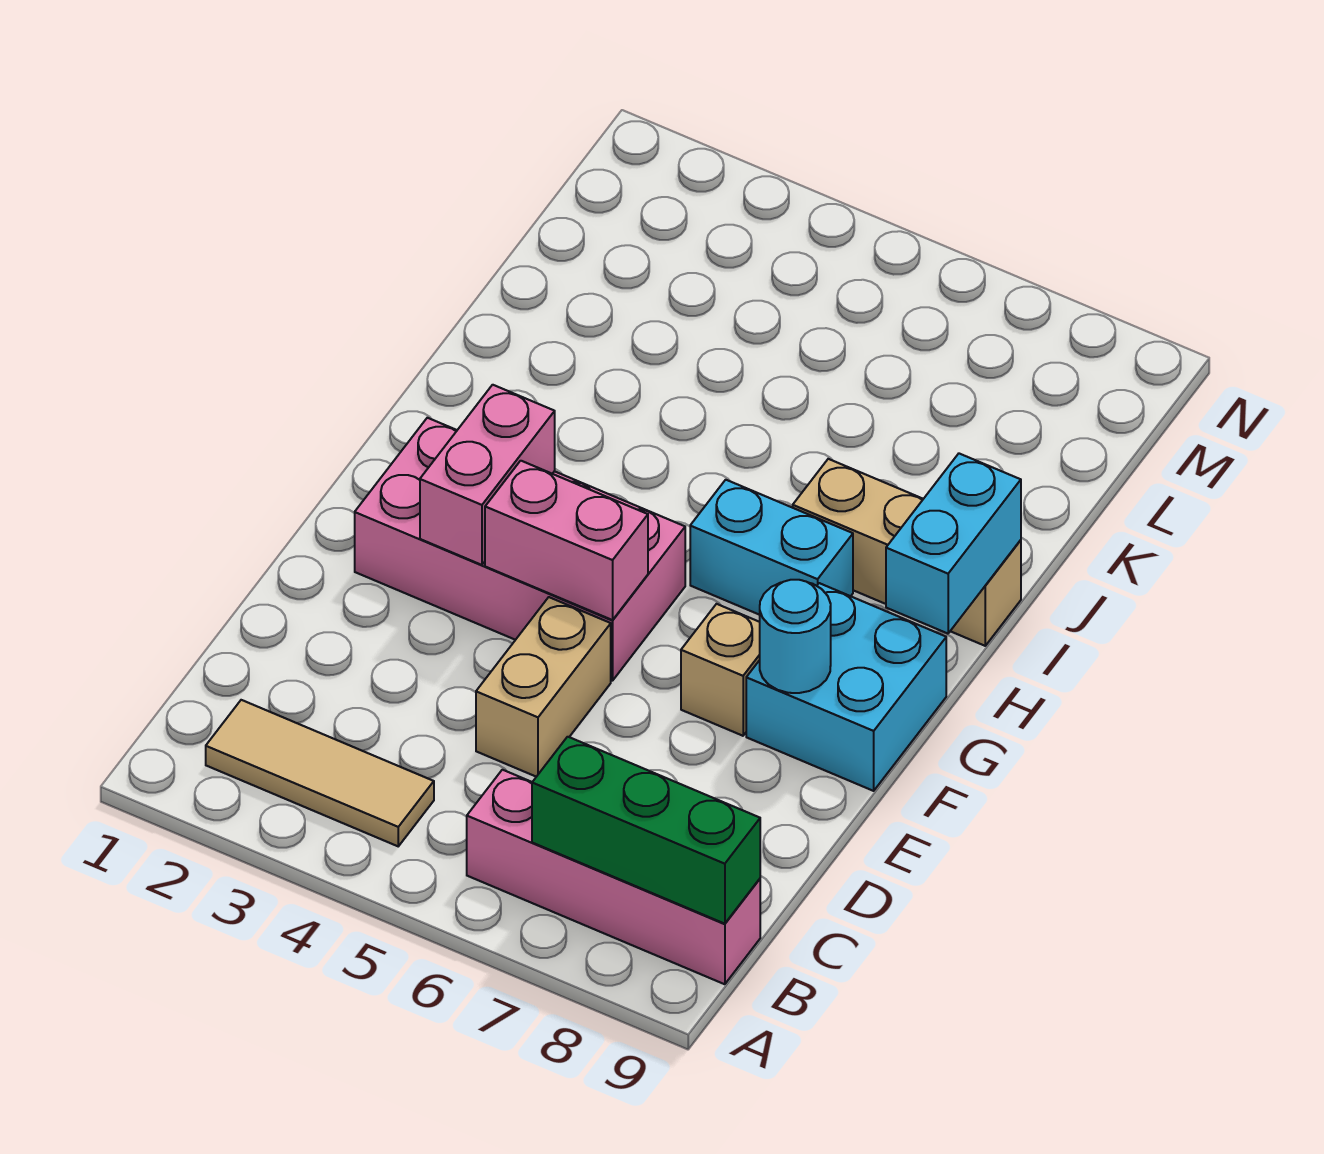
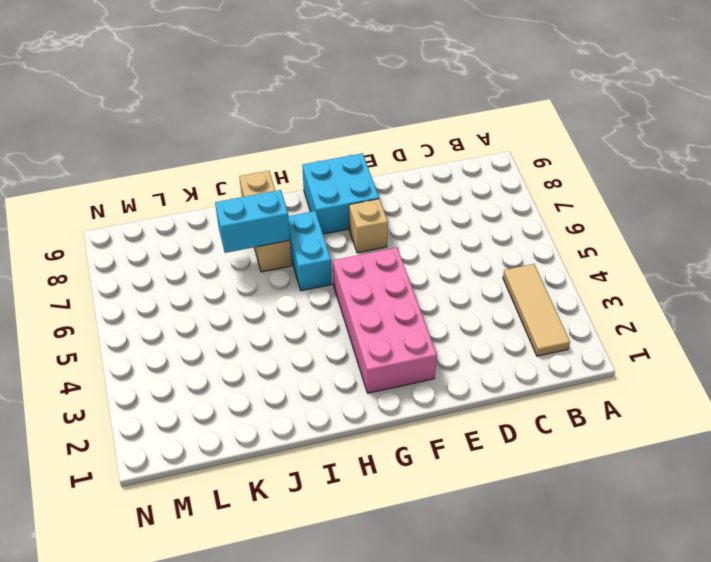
cyan 1x2 brick [215,190,290,253] -> cyan 1x2 brick moved to [886,454,1021,634]
none -> pink 1x4 brick [467,770,760,984]
none -> tan 1x2 brick [476,597,611,777]
none -> green 1x3 brick [532,737,760,924]

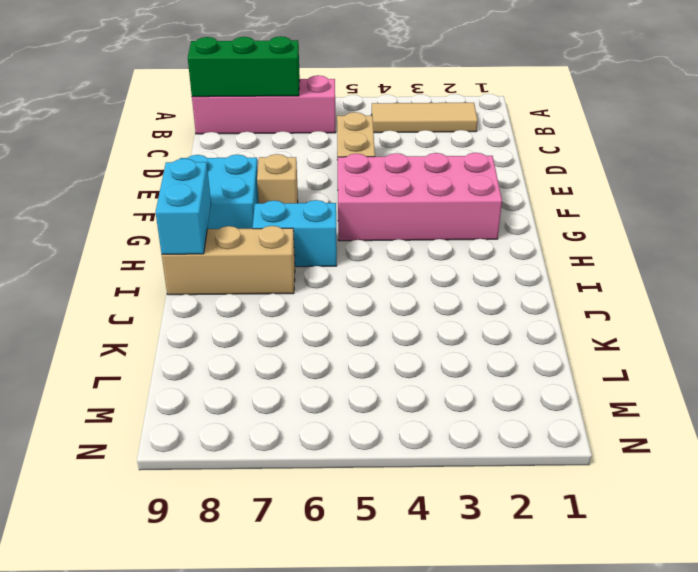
none -> pink 1x2 brick [420,385,555,565]
none -> pink 1x2 brick [485,461,648,620]
none -> cyan 1x1 round brick [760,580,831,693]

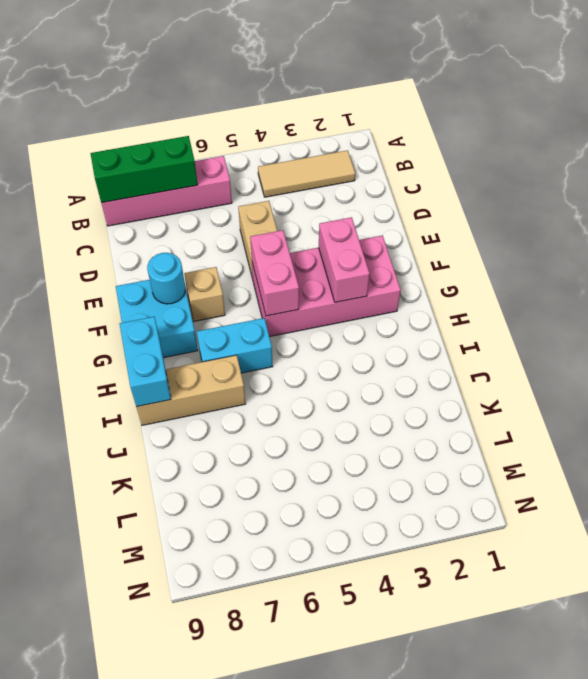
pink 1x2 brick [250,230,299,316] -> pink 1x2 brick turned to [485,461,648,620]

